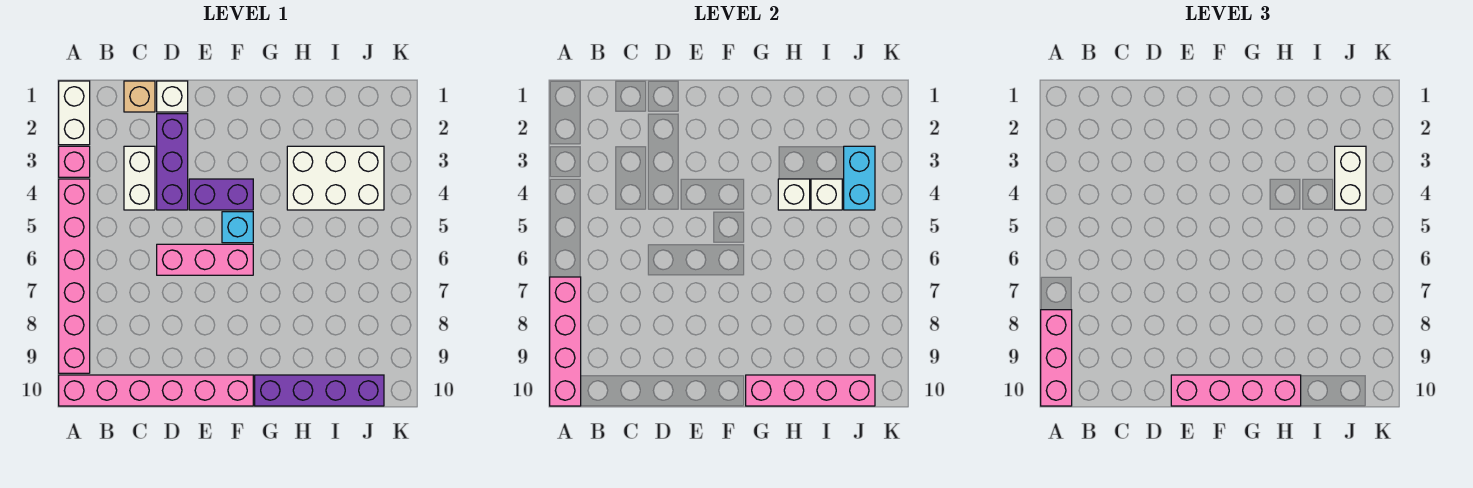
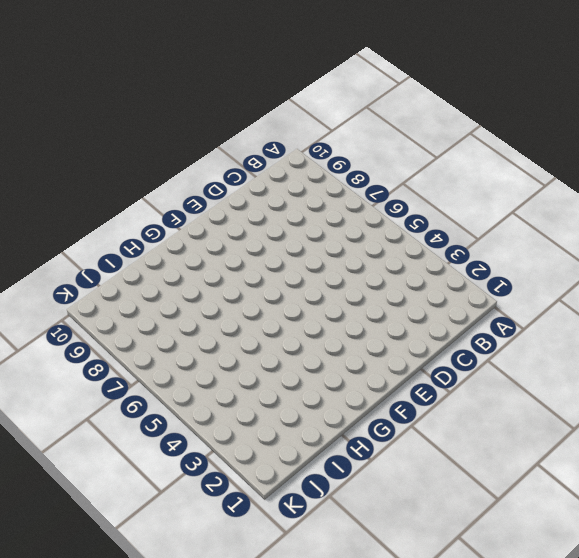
none -> white 1x2 brick [59,81,90,145]
none -> pink 1x1 brick [59,146,90,177]
none -> pink 1x6 brick [59,179,90,373]

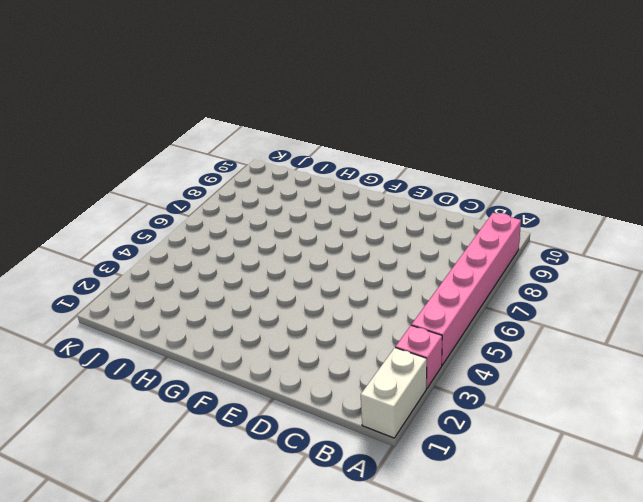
none -> pink 1x6 brick [59,375,253,406]
none -> tan 1x1 brick [124,81,155,112]
none -> white 1x2 brick [124,146,155,210]

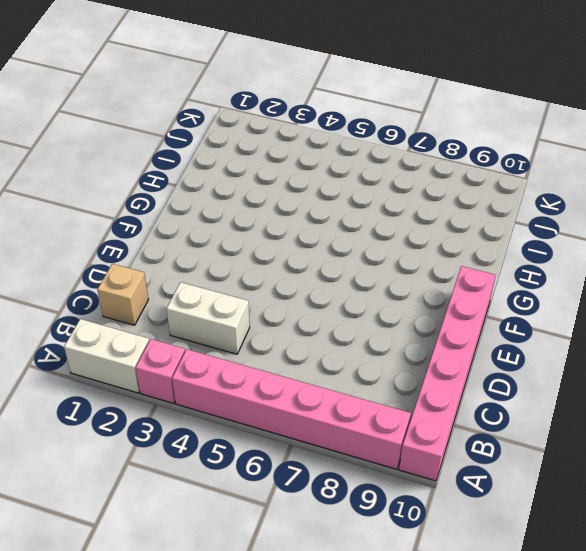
none -> white 1x1 brick [157,81,188,112]
none -> purple 1x3 brick [157,114,188,210]
none -> pink 1x3 brick [157,244,253,275]

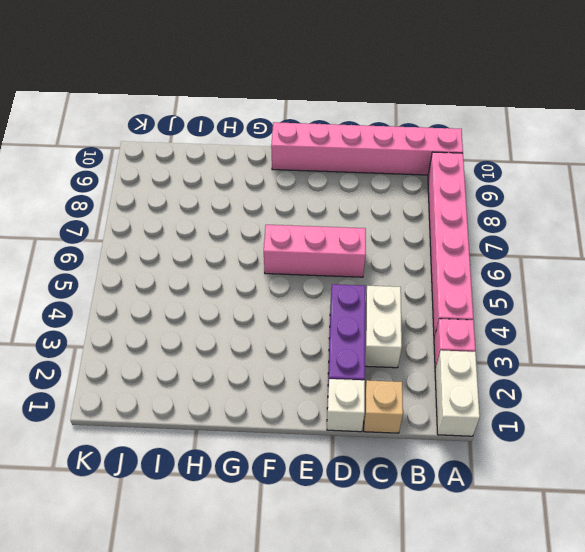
none -> purple 1x2 brick [189,179,253,210]
none -> cyan 1x1 brick [222,212,253,243]
none -> purple 1x4 brick [255,375,384,406]

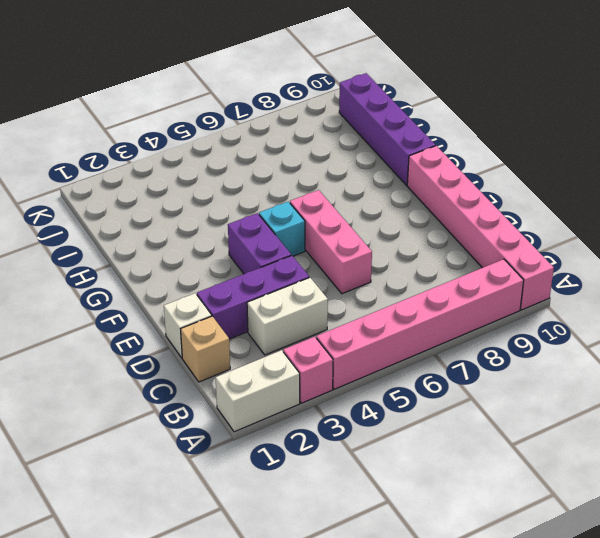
none -> white 2x3 brick [287,146,384,210]
none -> pink 1x4 brick [550,277,581,406]
none -> pink 1x4 brick [746,375,875,406]

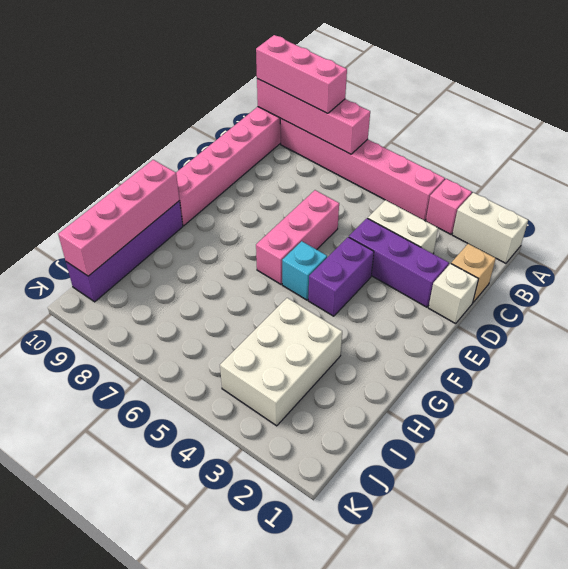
none -> white 1x1 brick [778,179,810,210]
none -> white 1x1 brick [811,179,842,210]
none -> cyan 1x2 brick [844,146,875,210]

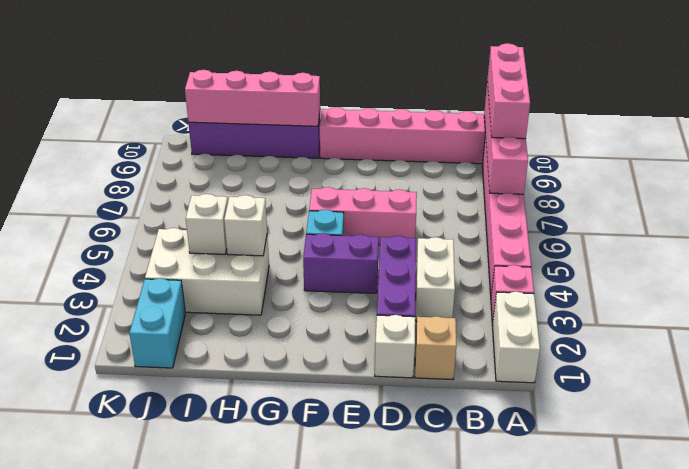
cyan 1x2 brick [129,278,185,368] -> cyan 1x2 brick moved to [844,146,875,210]
none -> pink 1x4 brick [1171,375,1301,406]
none -> white 1x2 brick [1335,146,1366,210]

